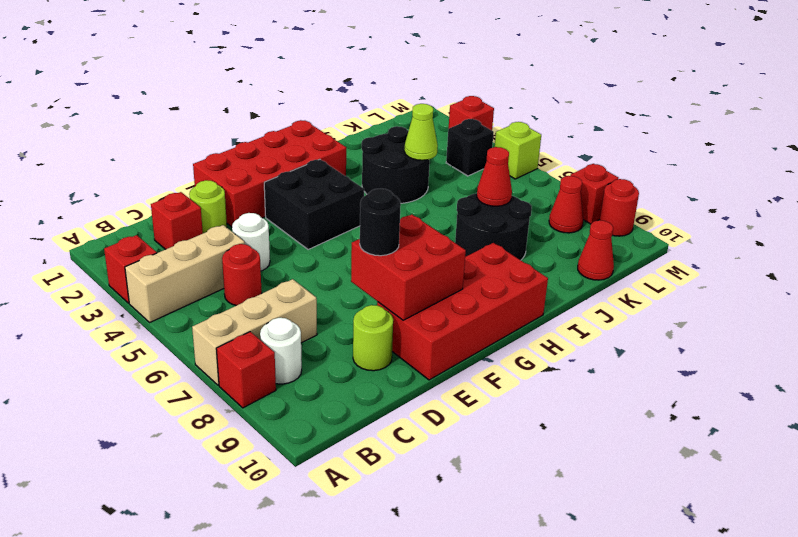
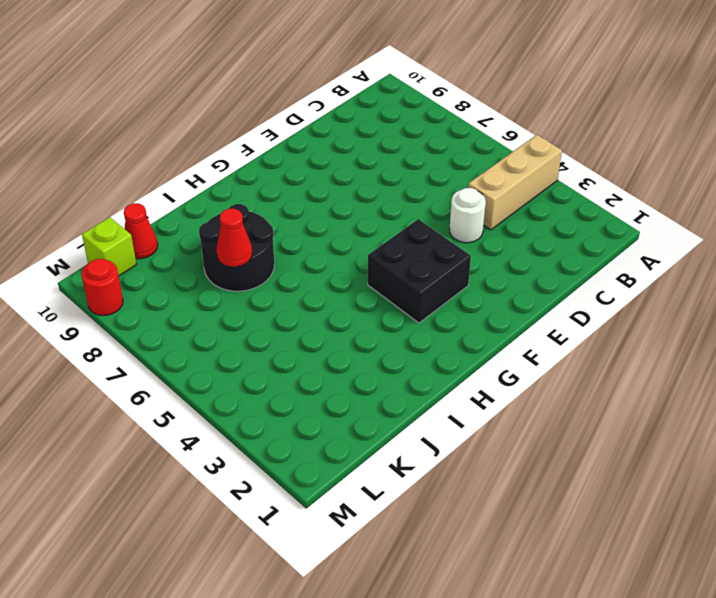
lime 1x1 brick [82,217,137,276] -> lime 1x1 brick moved to [495,122,541,179]
none -> red 1x1 brick [104,235,157,303]
none -> tan 1x3 brick [192,279,317,385]
none -> red 1x1 brick [216,332,276,408]

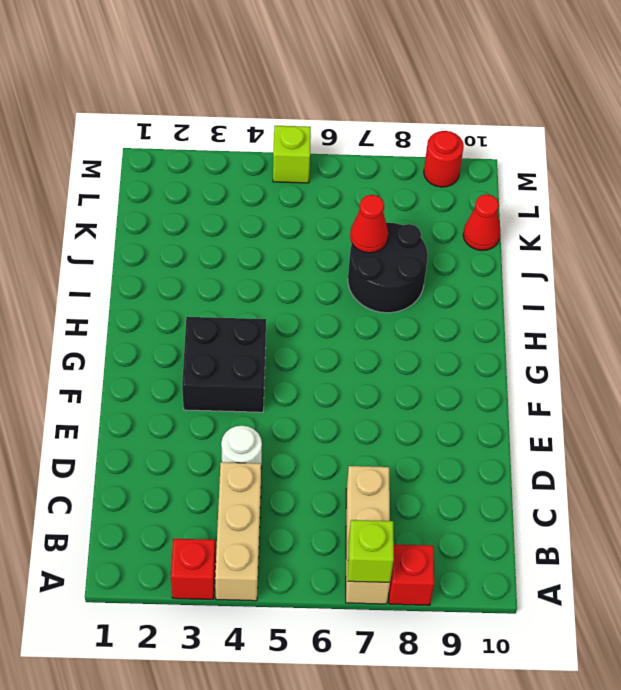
lime 1x1 brick [348,520,394,582] -> none
none -> white 1x1 round brick [260,318,302,384]
none -> red 1x1 brick [151,192,203,249]
none -> red 1x1 round brick [222,244,262,306]

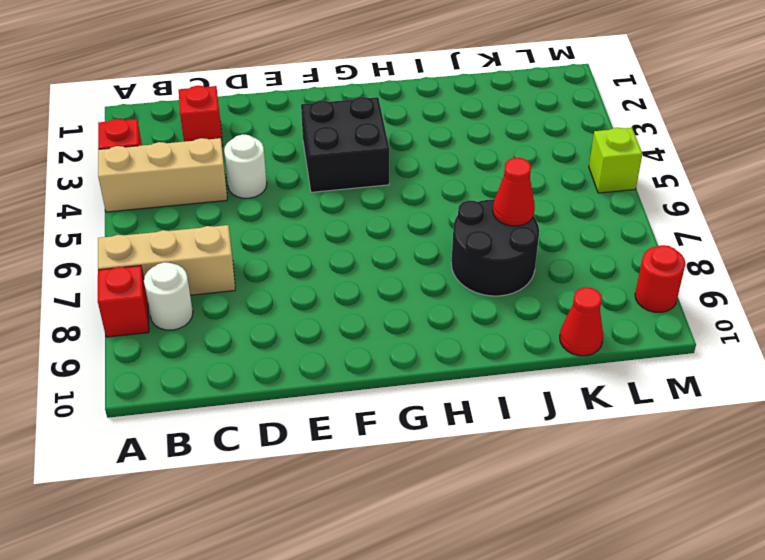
none -> red 1x1 round brick [222,244,262,306]
none -> lime 1x1 round brick [189,180,227,233]
none -> lime 1x1 round brick [353,305,393,371]

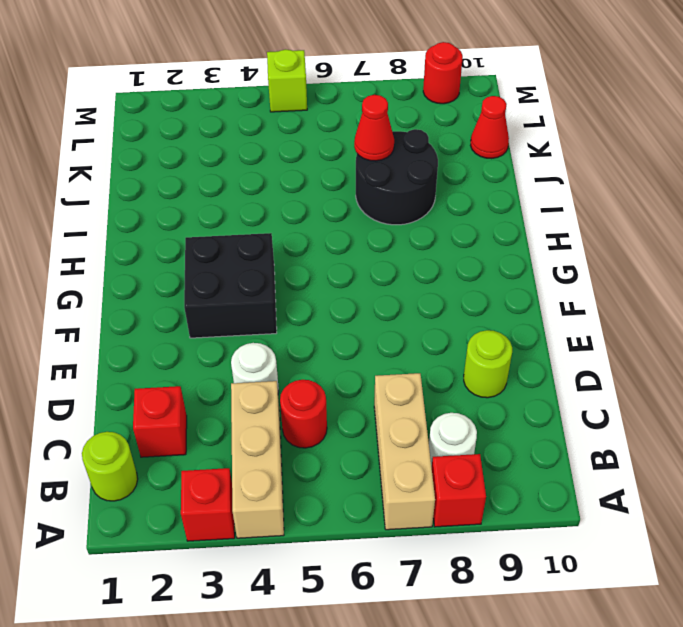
lime 1x1 round brick [82,432,138,501] -> lime 1x1 round brick moved to [189,180,227,233]
none -> red 2x4 brick [193,120,346,227]
none -> red 2x4 brick [377,243,548,380]
none -> black 2x2 round brick [362,126,430,203]

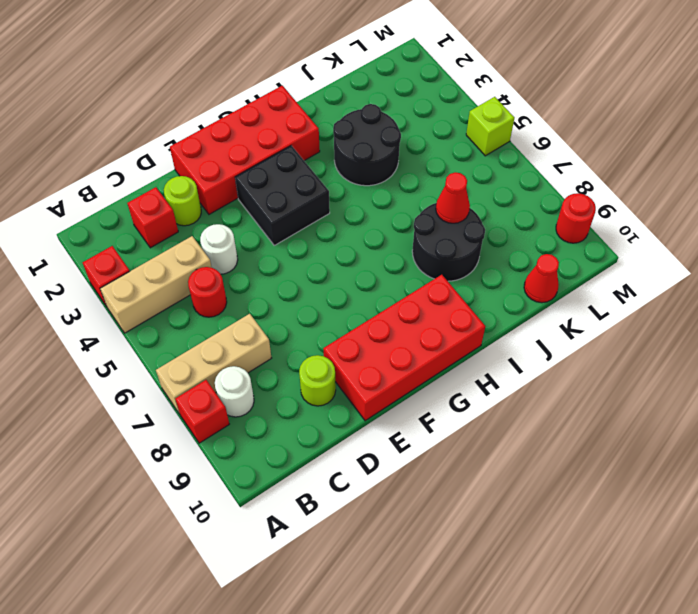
none -> black 1x1 brick [446,119,494,176]
none -> red 1x1 cone [549,176,583,233]
none -> red 1x1 brick [449,96,494,130]

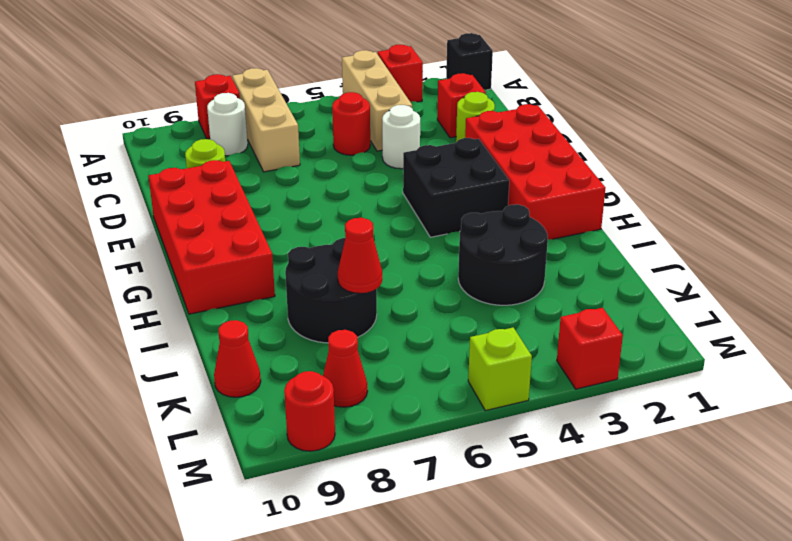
black 1x1 brick [446,33,493,90] -> black 1x1 brick moved to [446,119,494,176]
none -> red 1x1 brick [571,164,618,224]
none -> red 2x2 brick [351,215,466,320]
none -> lime 1x1 cone [404,104,438,160]

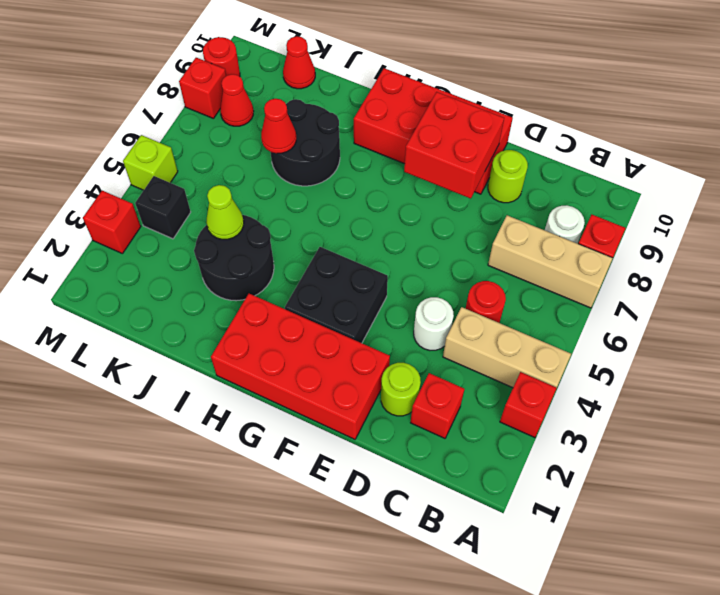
none -> black 1x1 round brick [360,189,401,256]

